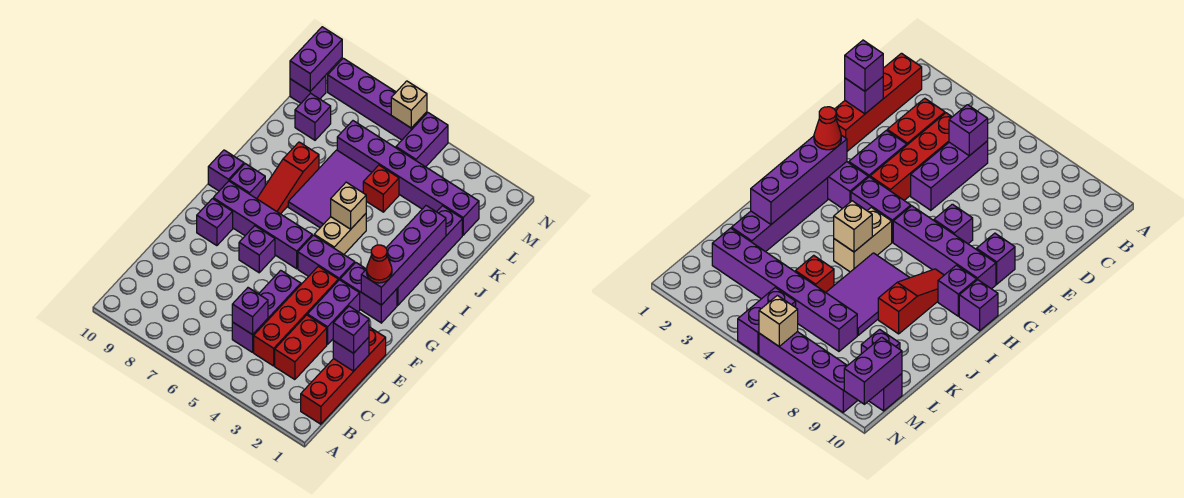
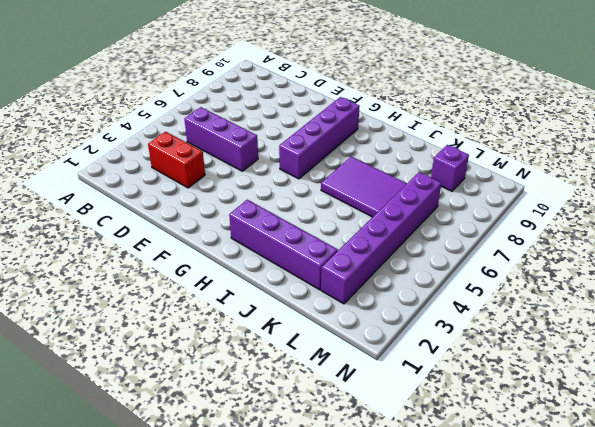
none -> red 1x4 brick [301,327,386,424]
none -> red 1x4 brick [254,266,338,366]
none -> purple 1x2 brick [307,280,360,344]
none -> purple 1x1 brick [239,226,275,273]

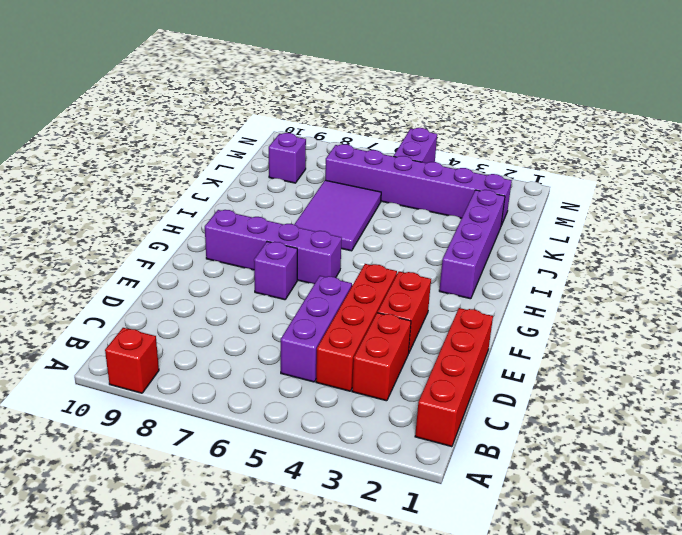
red 1x1 brick [105,328,159,393] -> red 1x1 brick moved to [363,165,399,212]
red 1x2 brick [378,272,431,353] -> purple 1x2 brick [307,280,360,344]
none -> purple 1x1 brick [197,199,233,246]
none -> purple 1x2 brick [340,263,397,323]
none -> purple 1x2 brick [298,235,355,281]
none -> tan 1x2 brick [314,214,366,254]

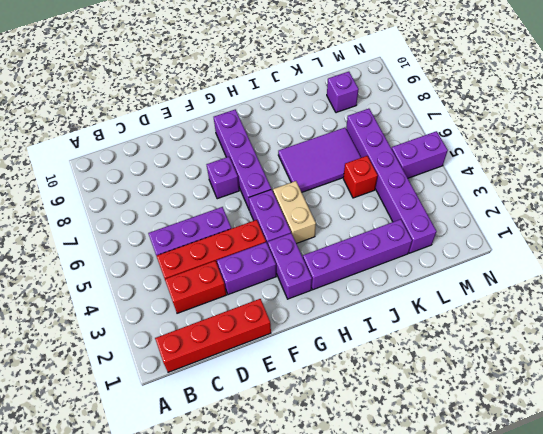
tan 1x2 brick [273,181,316,244] -> tan 1x2 brick turned to [314,214,366,254]
none -> purple 1x1 brick [197,199,233,246]
none -> red 1x3 slope [257,142,319,214]
none -> purple 1x1 brick [230,164,265,199]
none -> purple 1x1 brick [208,150,244,191]

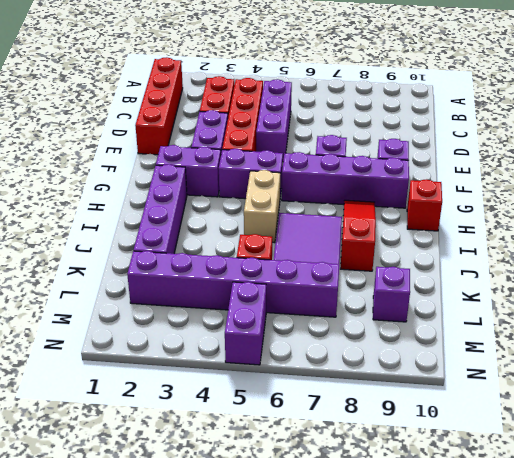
red 1x1 brick [407,179,442,231] -> purple 1x1 brick [208,150,244,191]
none -> purple 1x1 brick [230,164,265,199]
none -> purple 1x1 brick [290,75,326,103]
none -> purple 1x4 brick [328,58,427,140]
none -> purple 1x1 brick [232,288,268,335]

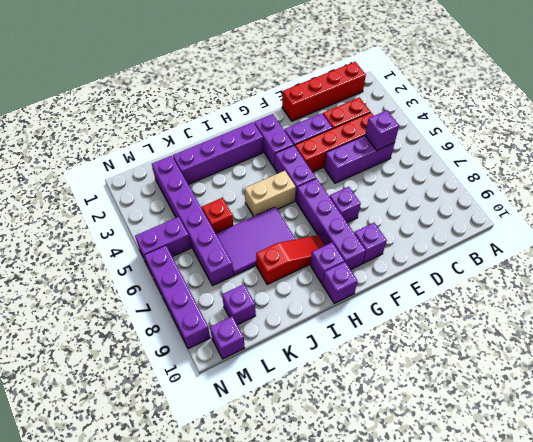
none -> purple 1x1 brick [333,337,369,371]
none -> purple 1x4 brick [361,206,446,305]
none -> tan 1x1 brick [331,182,366,229]
none -> purple 1x2 brick [290,27,342,91]

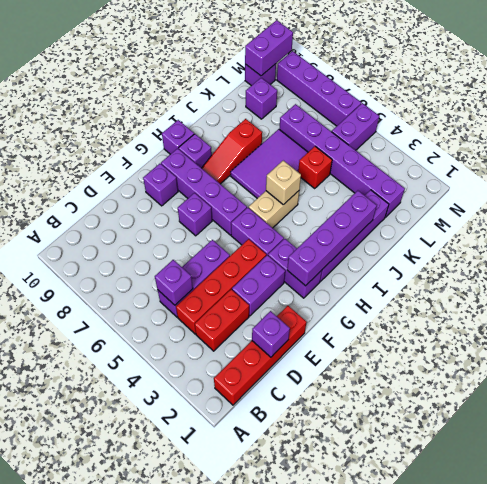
none -> tan 1x1 brick [391,81,427,128]
none -> purple 1x1 brick [333,306,369,353]
none -> red 1x1 cone [366,245,392,283]

